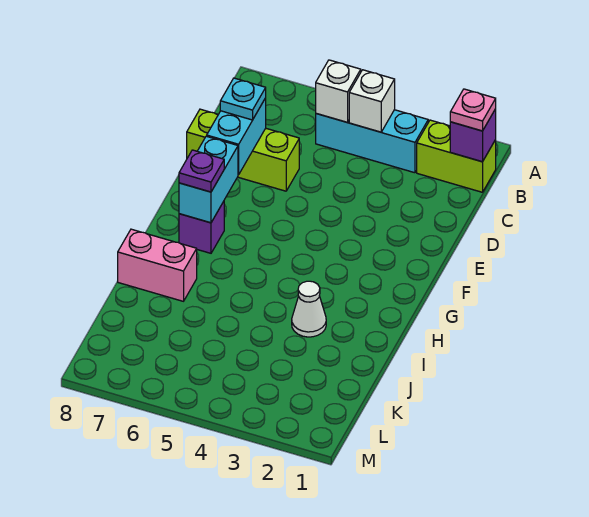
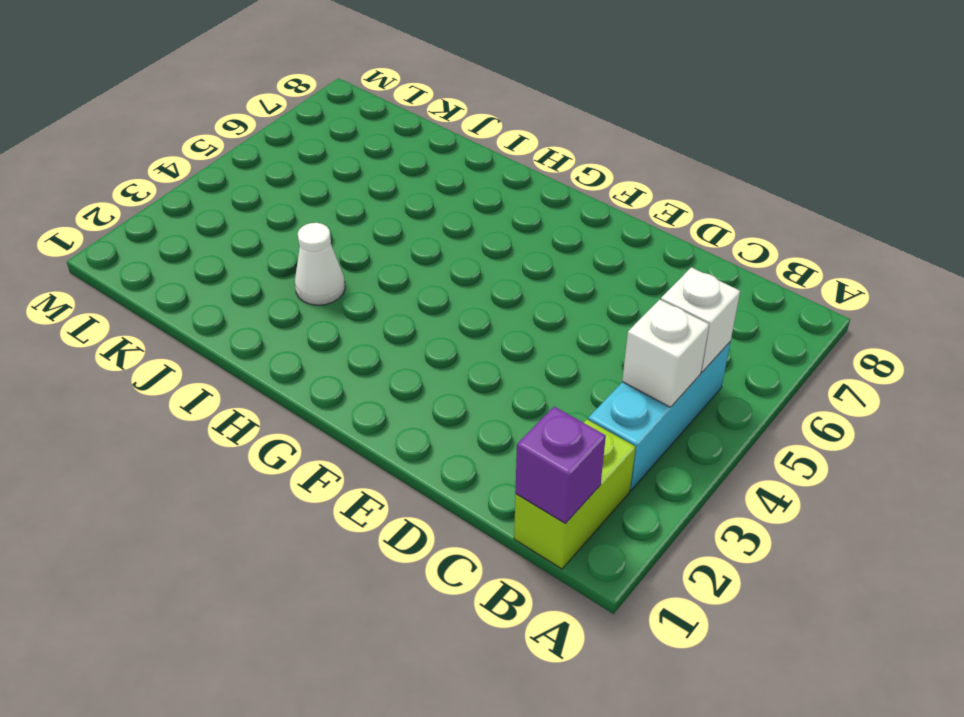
none -> lime 1x3 brick [187,109,299,191]
none -> purple 1x1 brick [179,201,224,253]
none -> pink 1x2 brick [118,229,197,301]

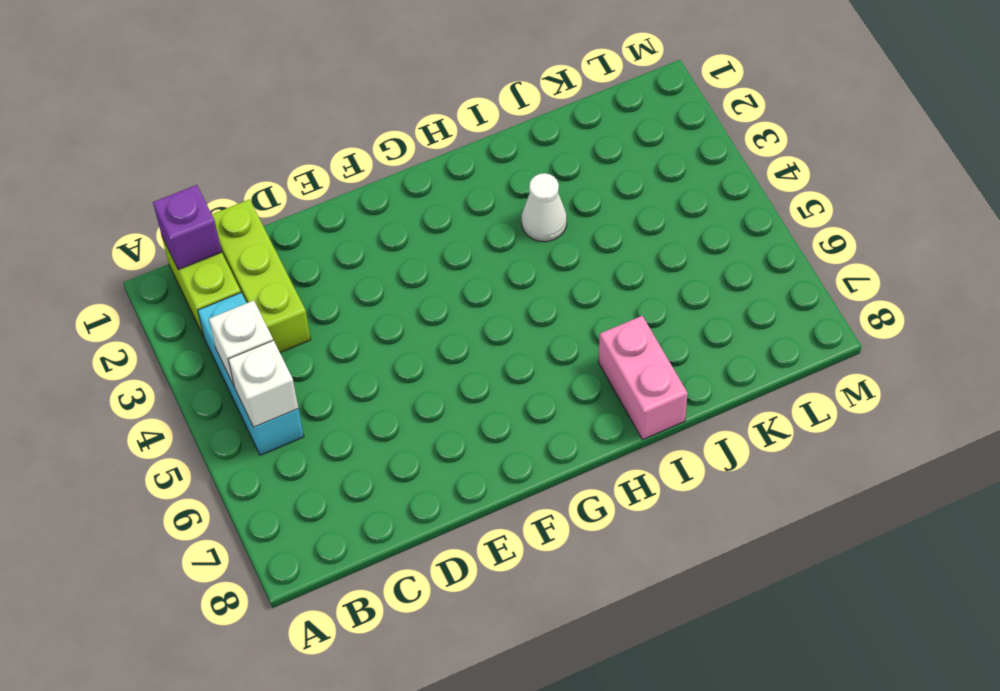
lime 1x3 brick [212,199,311,352] -> lime 1x3 brick moved to [187,109,299,191]
none -> purple 1x1 brick [179,201,224,253]
none -> cyan 1x2 brick [207,98,266,175]
none -> cyan 1x2 brick [179,136,238,223]

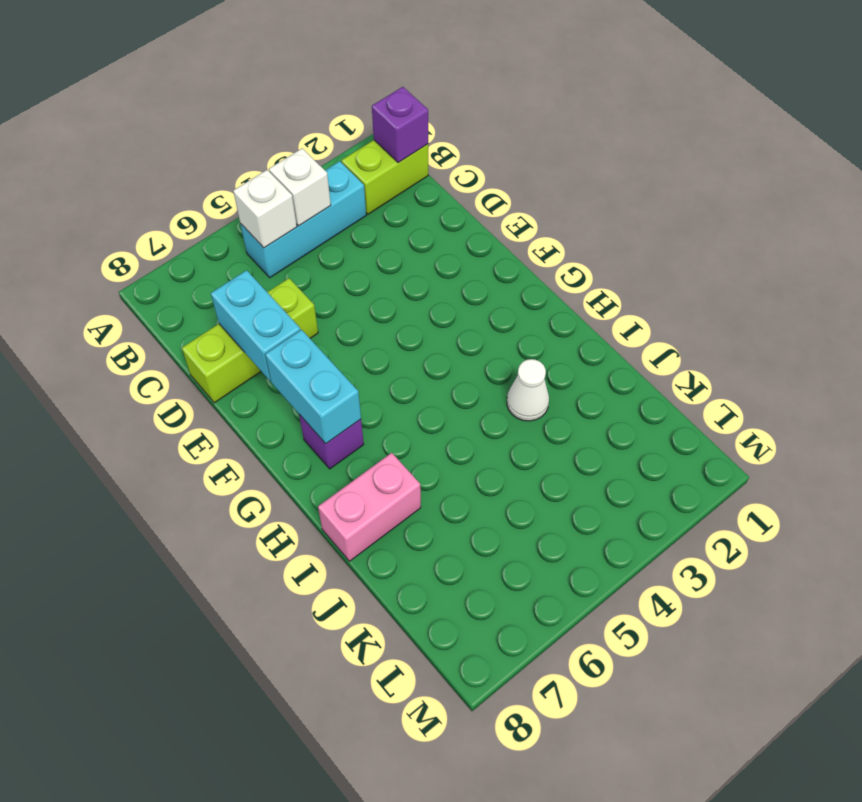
none -> pink 1x1 plate [450,89,496,131]
none -> cyan 1x1 plate [220,78,266,120]
none -> purple 1x1 plate [179,150,224,192]

